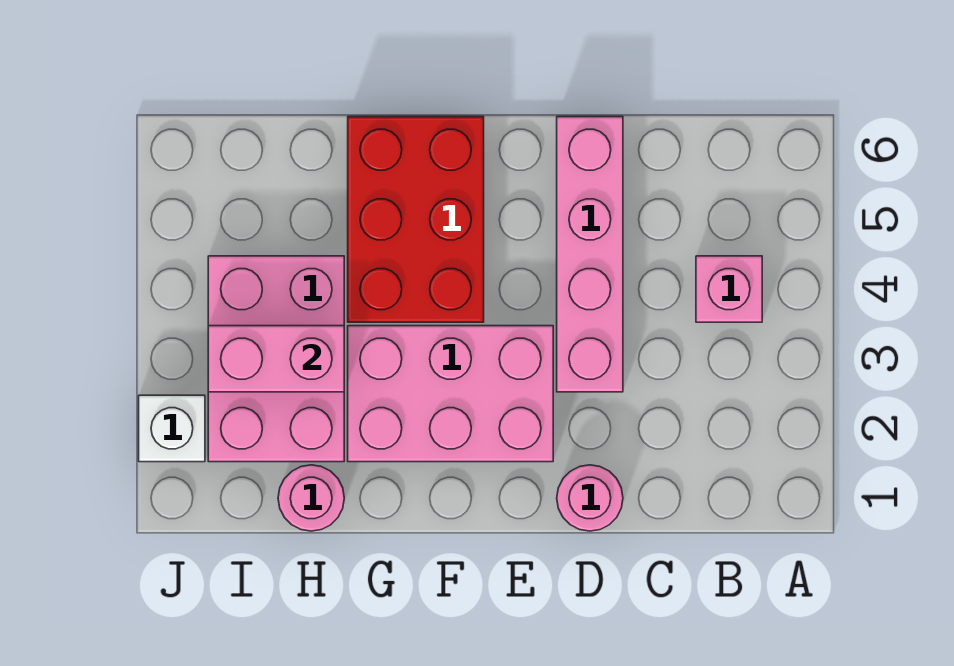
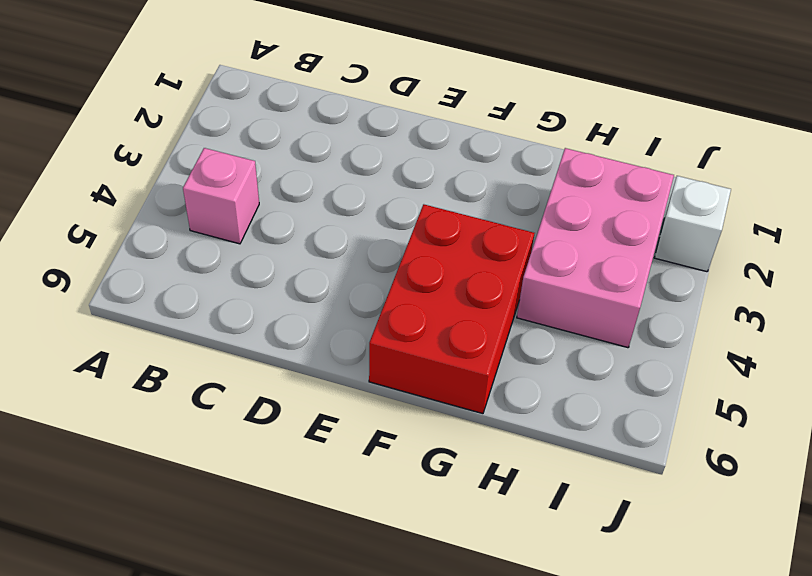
none -> pink 1x1 round brick [557,465,623,531]
none -> pink 1x4 brick [557,117,623,392]

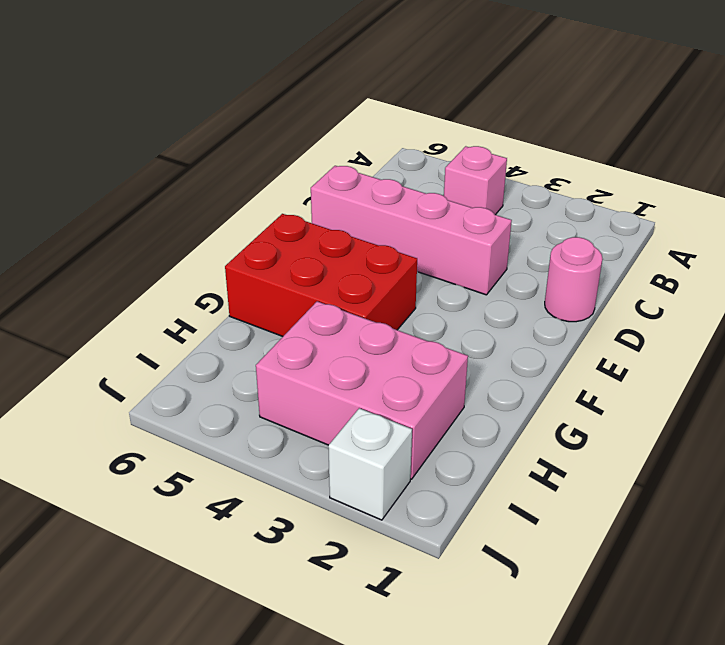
none -> pink 2x3 brick [348,326,553,462]
none -> pink 1x1 round brick [278,465,344,531]

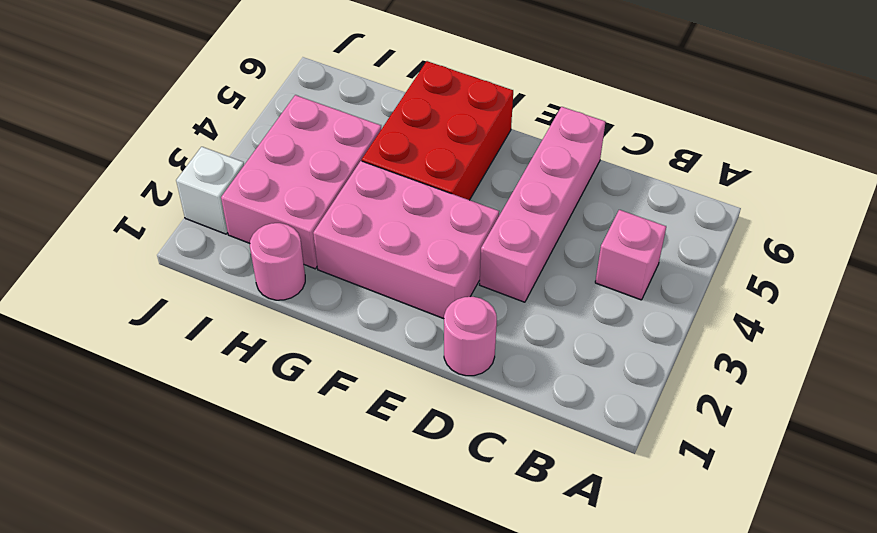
none -> pink 1x2 brick [208,326,344,392]

